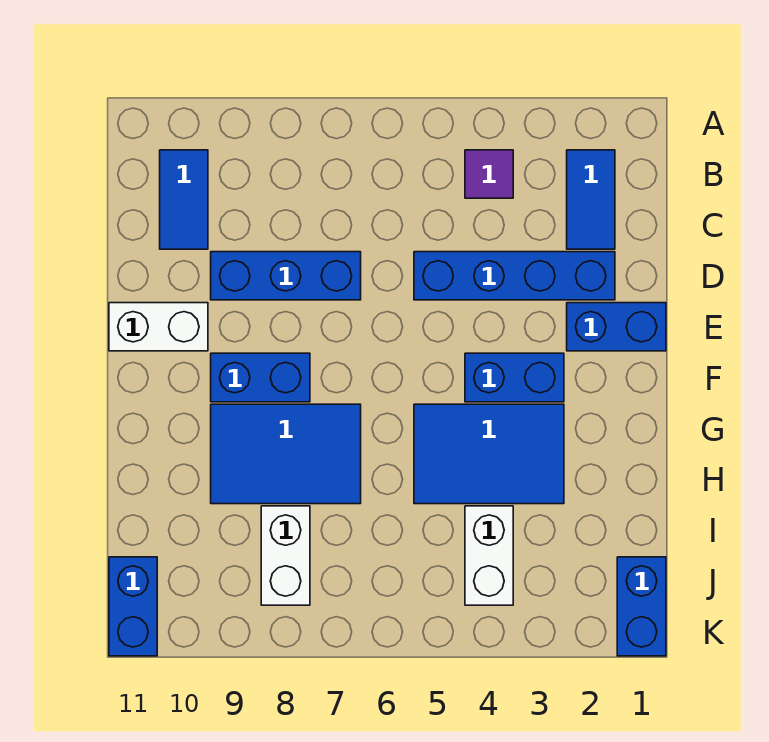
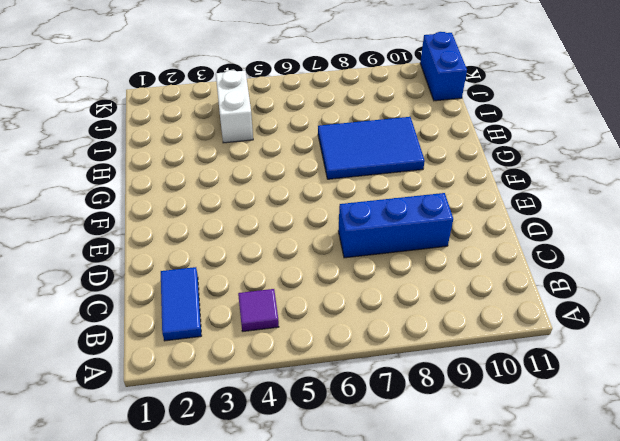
none -> blue 1x2 tile [160,150,208,249]
none -> blue 1x4 brick [414,252,615,300]
none -> blue 1x2 brick [567,303,666,351]

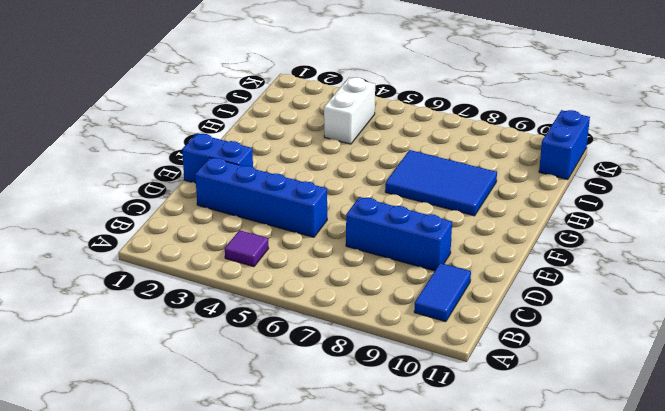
none -> blue 1x2 tile [567,150,615,249]
none -> white 1x2 brick [109,303,208,351]
none -> blue 1x2 brick [465,353,564,402]

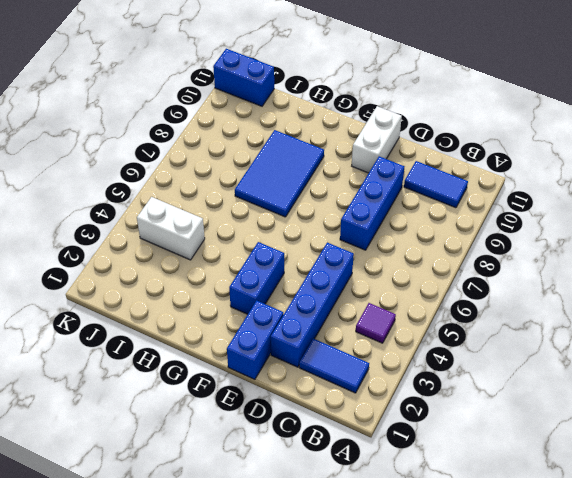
none -> blue 1x2 brick [211,353,310,402]
none -> blue 2x3 tile [414,404,564,504]
none -> white 1x2 brick [261,506,310,605]

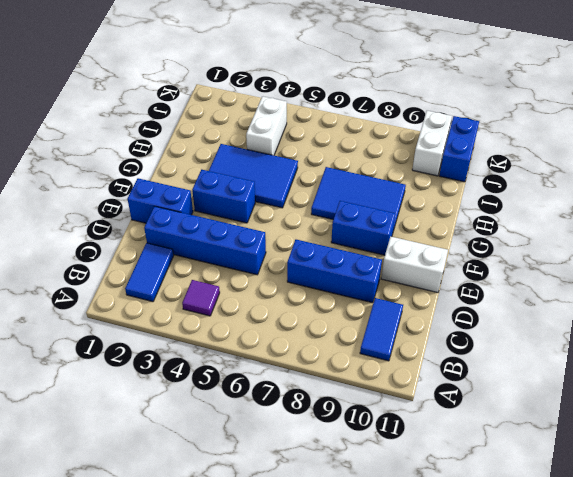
white 1x2 brick [412,111,452,176] -> white 1x2 brick moved to [261,506,310,605]
none -> blue 1x2 brick [617,557,666,656]

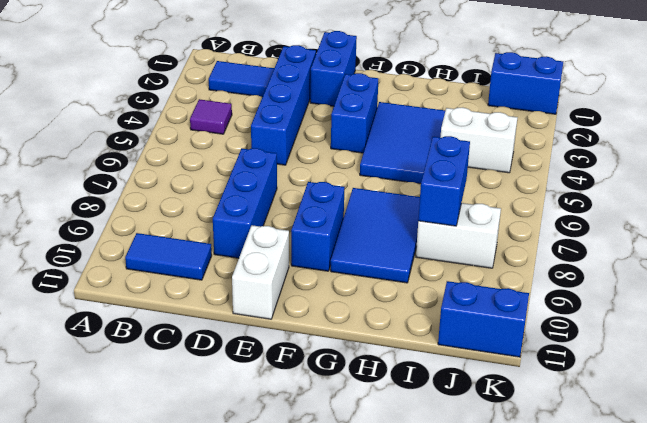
blue 1x2 brick [418,136,470,226] -> none

